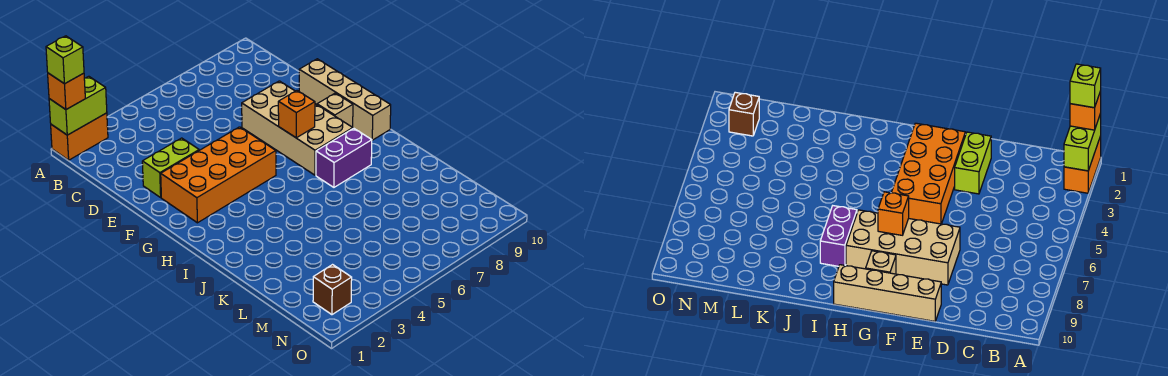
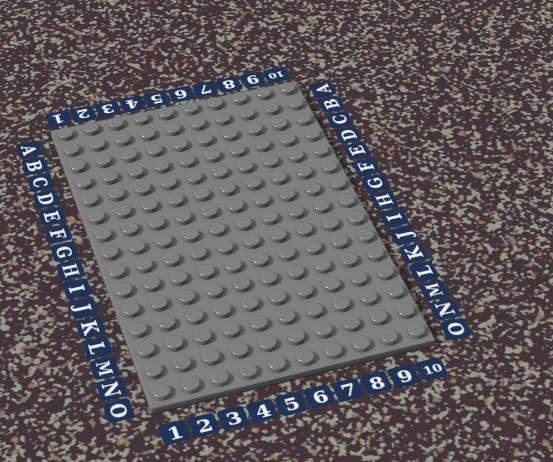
none -> orange 1x2 brick [51,113,108,160]
none -> lime 1x2 brick [142,138,199,197]
none -> tan 2x4 brick [242,81,353,175]

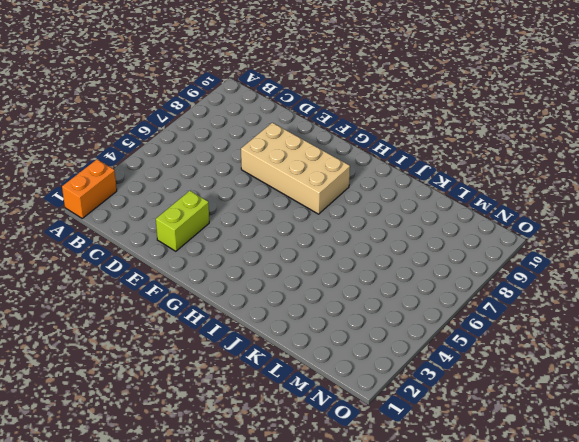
none -> tan 1x4 brick [299,59,391,140]
none -> orange 2x4 brick [161,127,276,223]
none -> tan 1x1 brick [317,93,353,127]

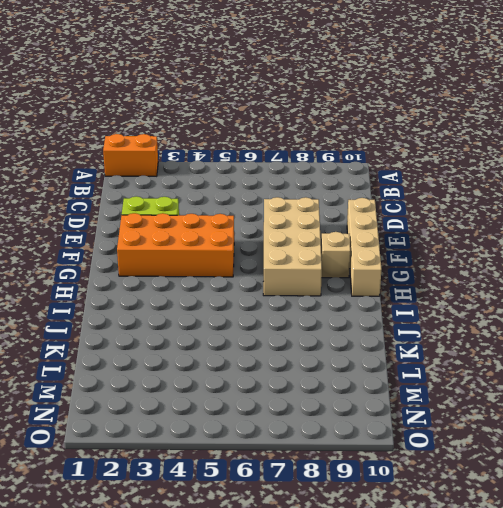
none -> purple 1x2 brick [316,128,372,187]
none -> brown 1x1 brick [313,265,352,315]
none -> lime 1x2 brick [49,76,107,135]

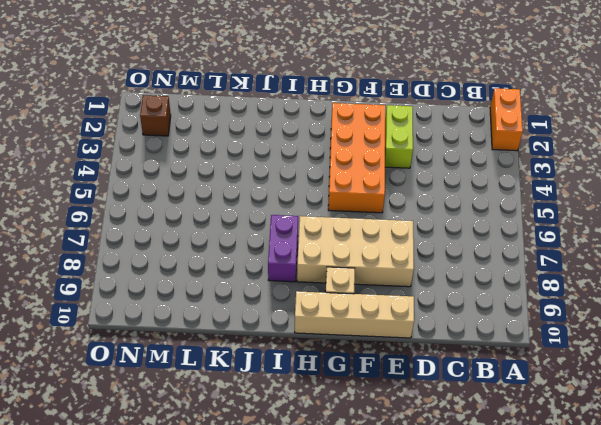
none -> lime 1x2 brick [49,76,107,135]
none -> orange 1x1 brick [278,91,315,138]
none -> orange 1x1 brick [48,73,85,109]

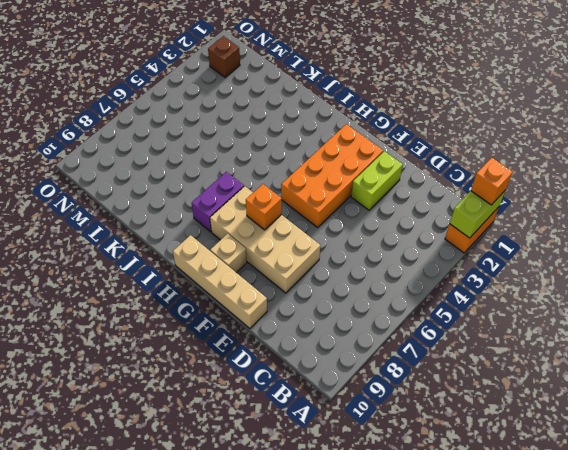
none -> lime 1x1 brick [46,36,84,84]

